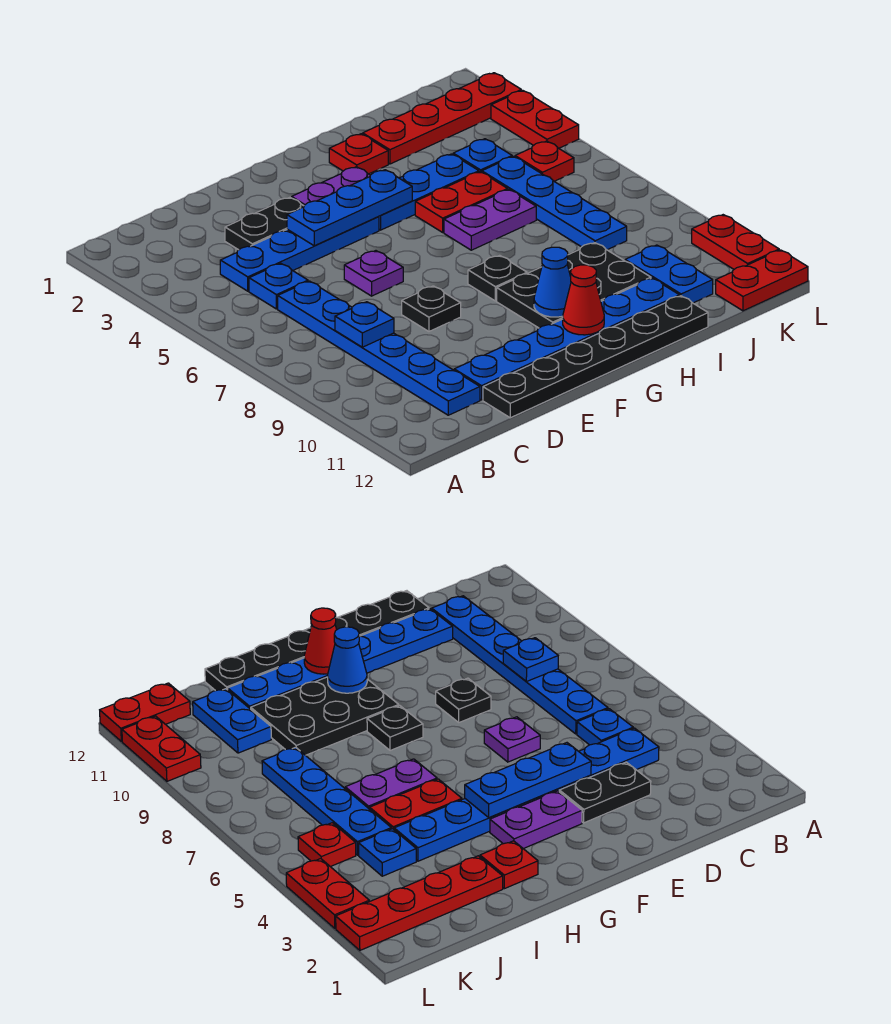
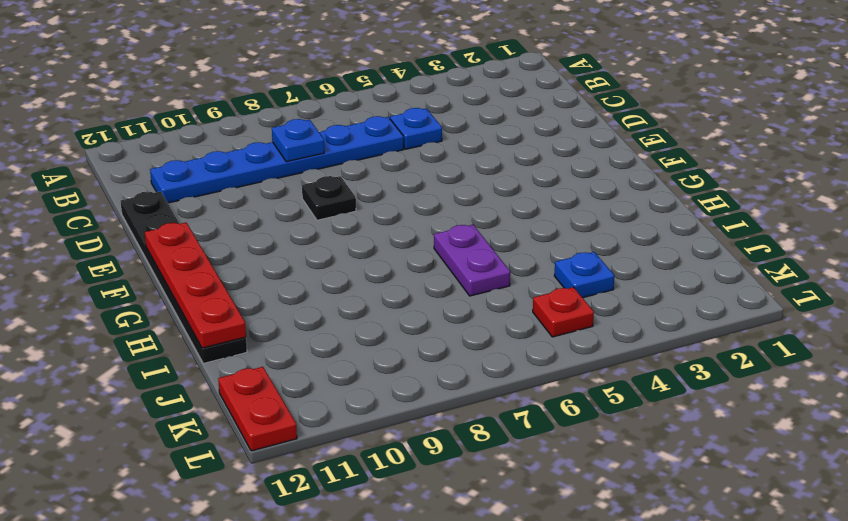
red 1x4 plate [145,223,246,348] -> red 1x4 plate moved to [363,73,521,164]
none -> blue 1x4 plate [220,216,379,291]
none -> black 1x2 plate [225,197,304,250]
none -> blue 1x6 plate [454,278,680,400]

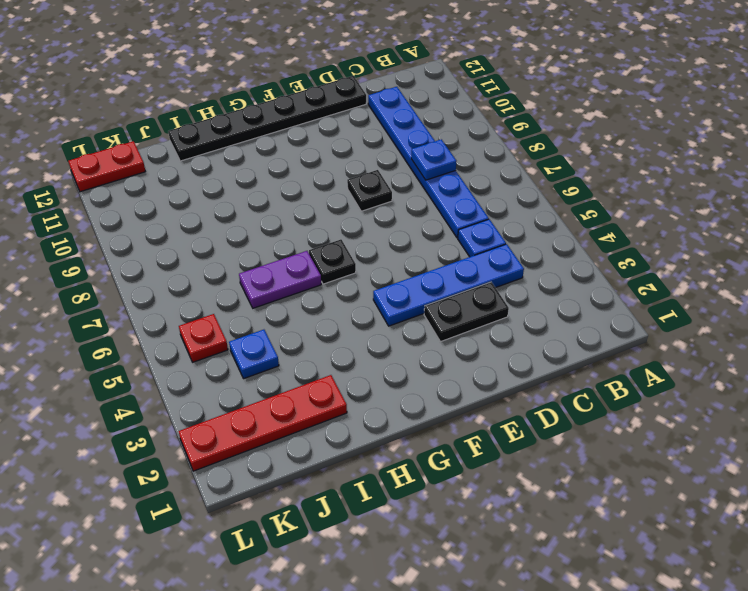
black 1x1 plate [309,239,356,284] -> black 1x1 plate moved to [468,255,527,301]
none -> blue 1x6 plate [454,278,680,400]
none -> purple 1x1 plate [344,251,403,296]
none -> purple 1x2 plate [292,167,370,206]

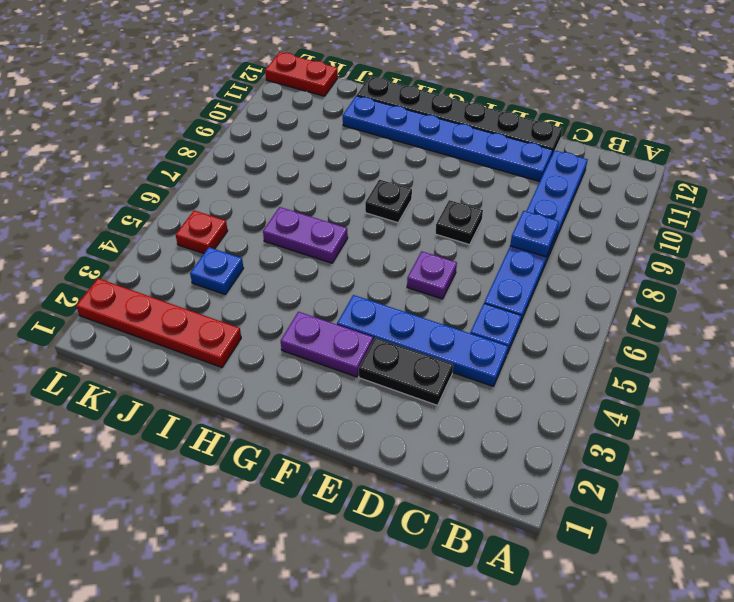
none -> blue 1x3 plate [379,154,479,230]
none -> black 2x3 plate [497,243,651,328]
none -> red 1x1 plate [329,134,388,174]

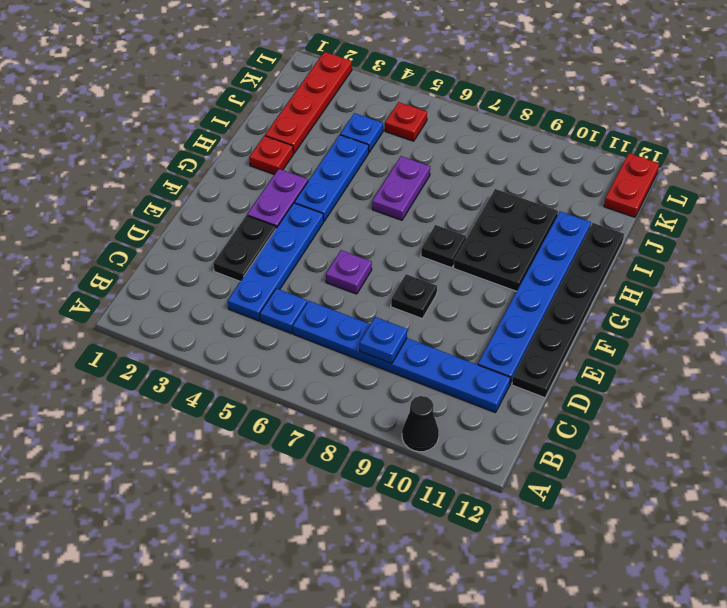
black 1x1 cone [402,396,439,452] -> none
none -> red 1x2 plate [415,172,508,232]
none -> blue 1x4 plate [482,156,627,250]
none -> blue 1x2 plate [625,245,713,303]

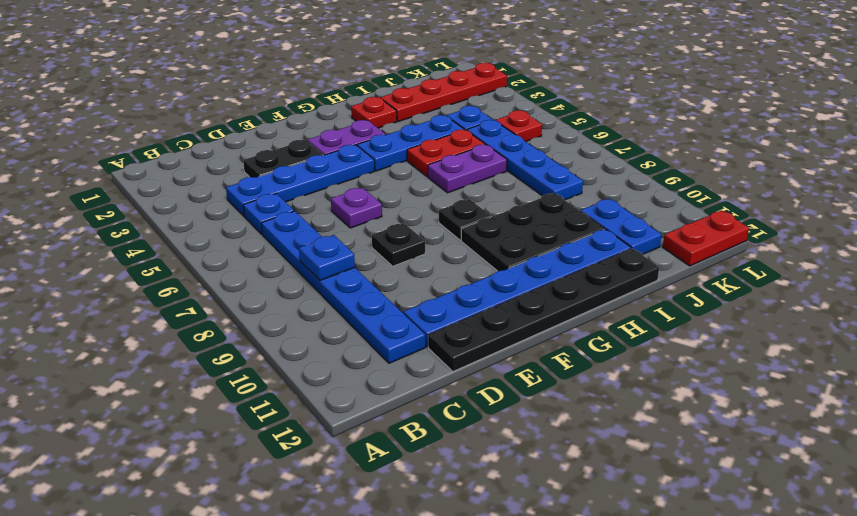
none -> red 1x2 plate [491,90,579,148]
none -> red 1x2 plate [692,215,779,269]
none -> blue 1x3 plate [287,170,412,246]

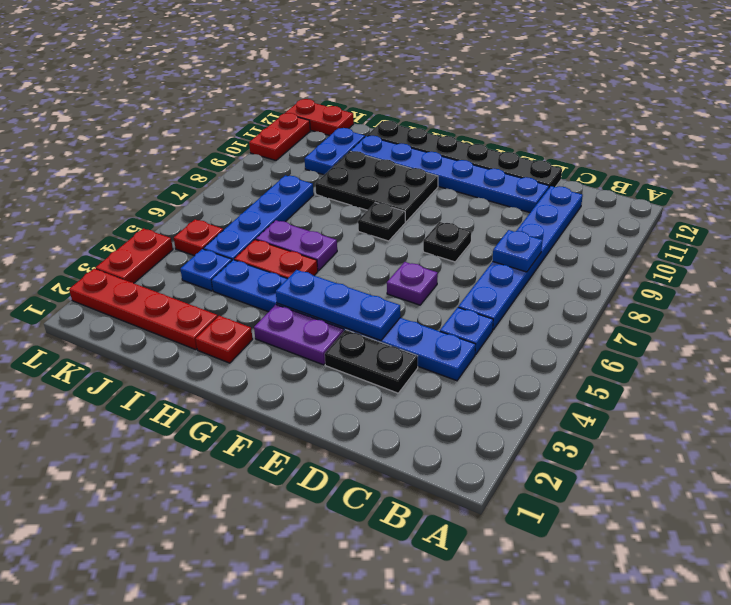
none -> blue 1x1 cone [534,247,571,317]
none -> red 1x1 cone [563,265,604,335]

